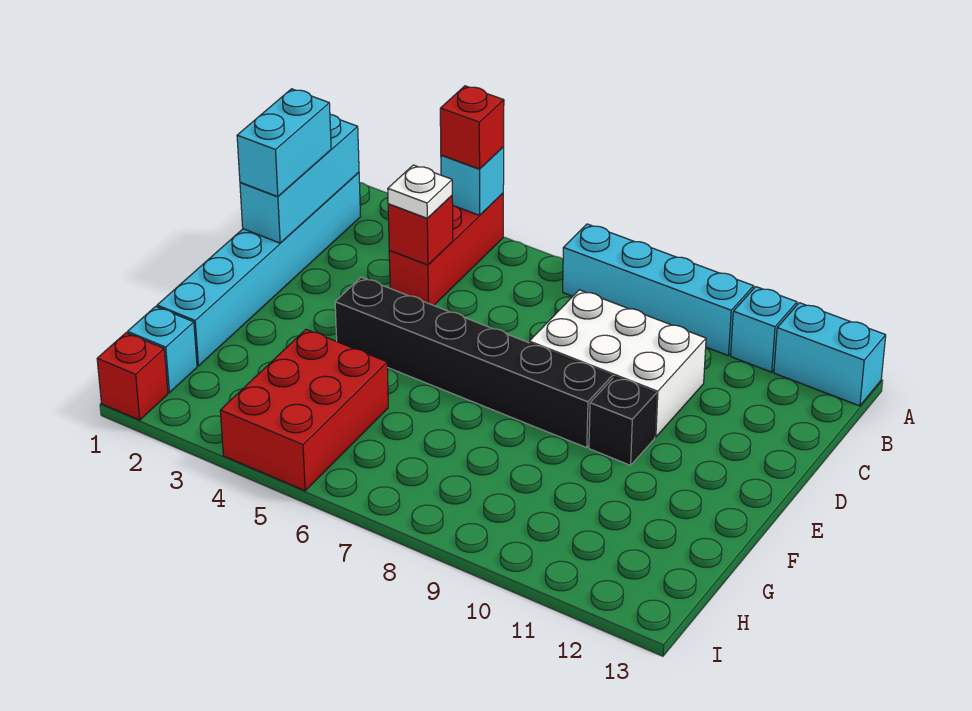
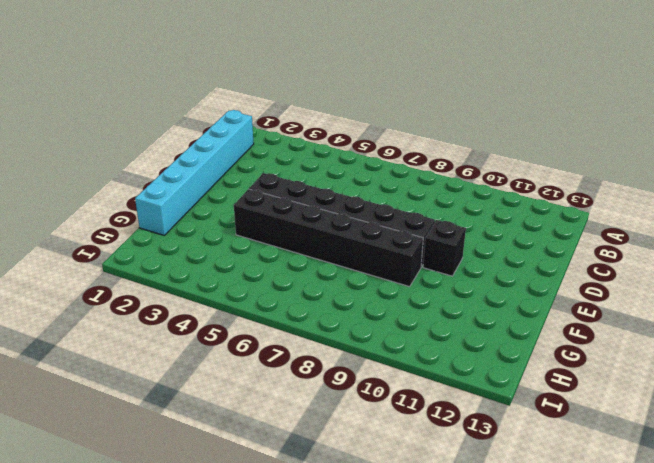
black 1x6 brick [234,189,423,287] -> none
none -> red 1x3 brick [389,193,503,305]
none -> cyan 1x4 brick [563,224,754,356]
none -> cyan 1x1 brick [731,287,797,372]

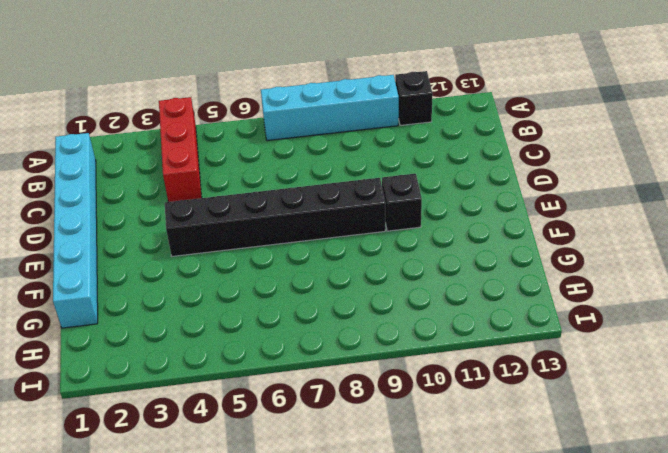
black 1x1 brick [395,71,433,125] -> cyan 1x1 brick [731,287,797,372]
none -> cyan 1x2 brick [774,303,886,406]
none -> white 2x3 brick [529,290,706,437]
none -> red 2x3 brick [220,329,388,491]

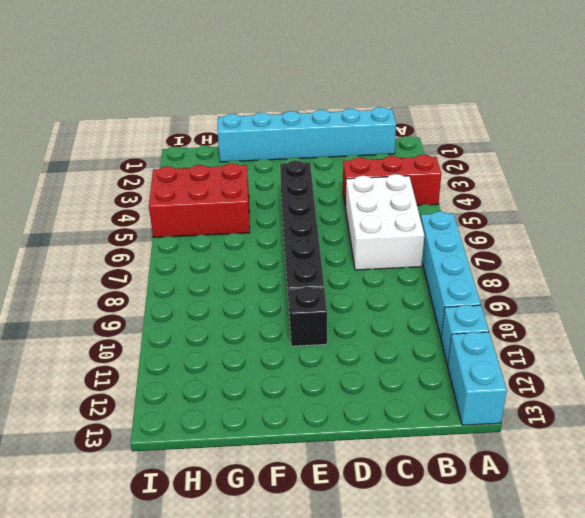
white 2x3 brick [346,174,424,270] -> white 2x3 brick moved to [529,290,706,437]
none -> cyan 1x1 brick [127,306,197,393]
none -> red 1x1 brick [97,333,168,420]
none -> cyan 1x1 brick [441,147,504,215]

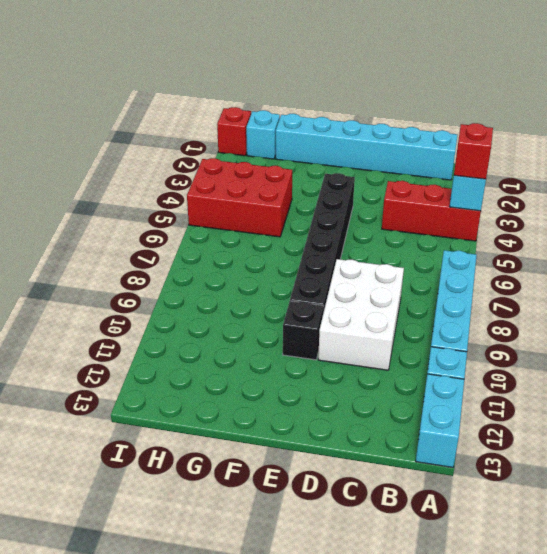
none -> cyan 1x3 brick [240,114,359,243]
none -> red 1x1 brick [388,196,453,265]
none -> cyan 1x2 brick [237,89,331,197]

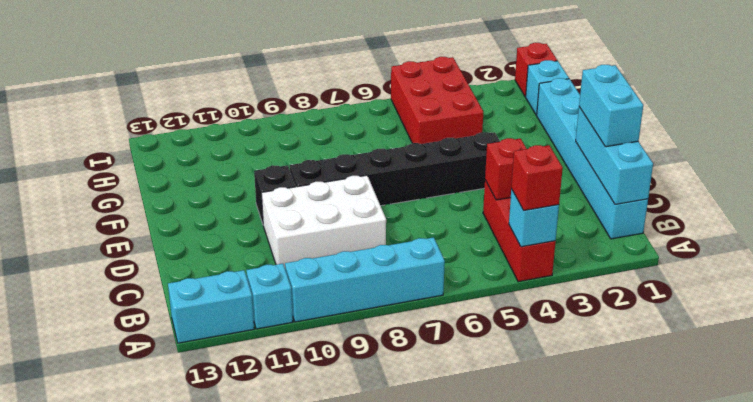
none -> white 1x1 plate [388,165,452,218]

